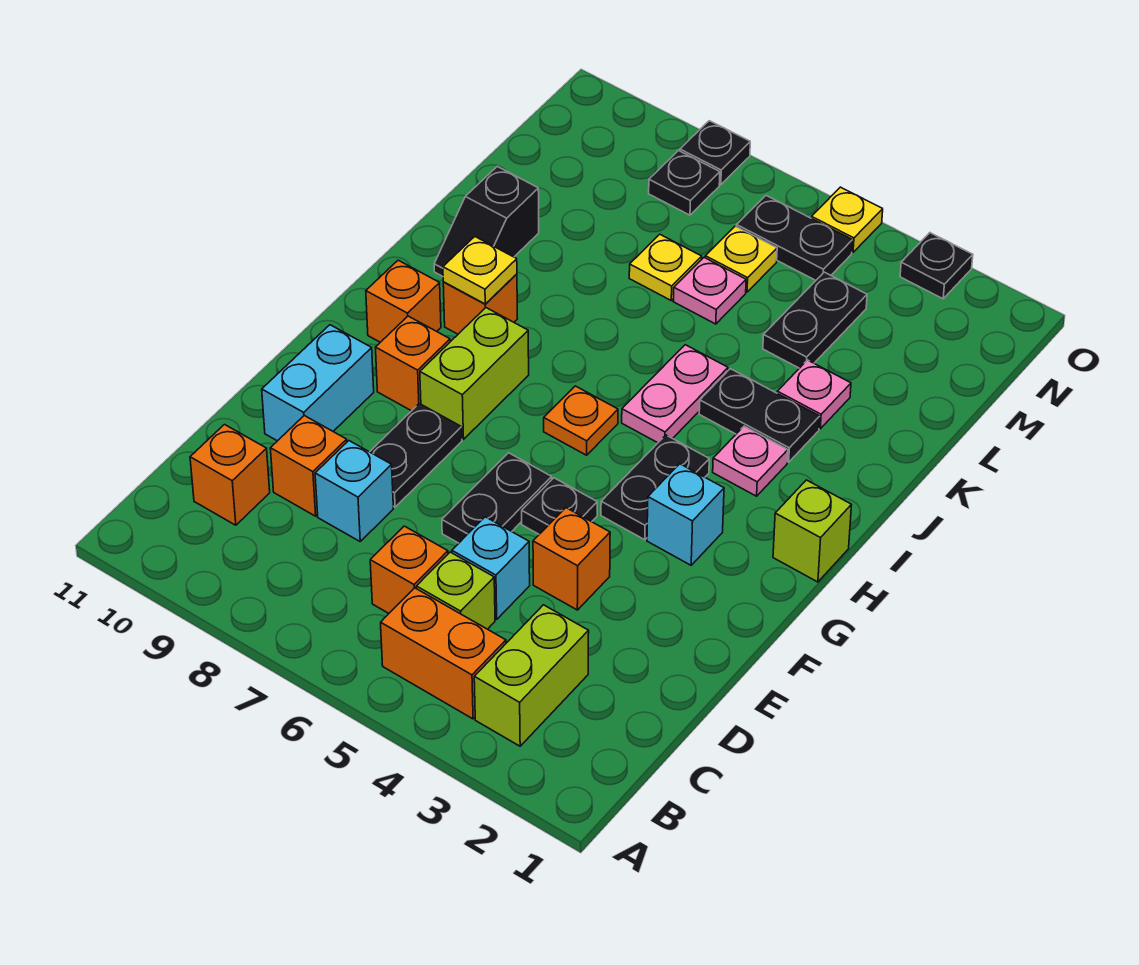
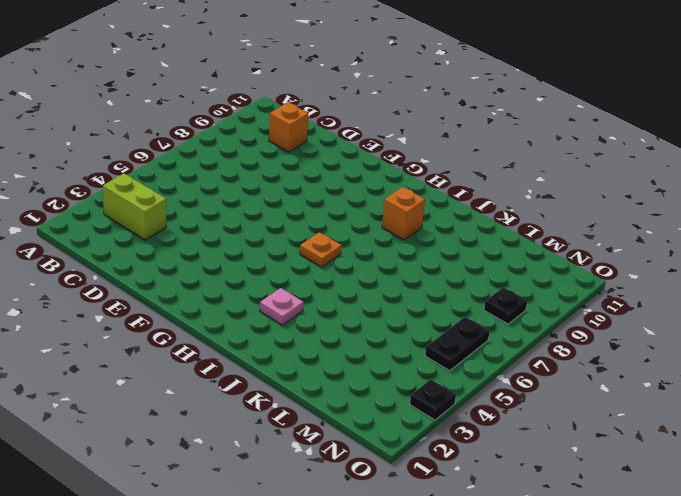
none -> orange 1x2 brick [381,588,506,719]
none -> lime 1x1 brick [416,552,495,629]
none -> orange 1x1 brick [370,526,448,613]
none -> cyan 1x1 brick [452,517,530,619]

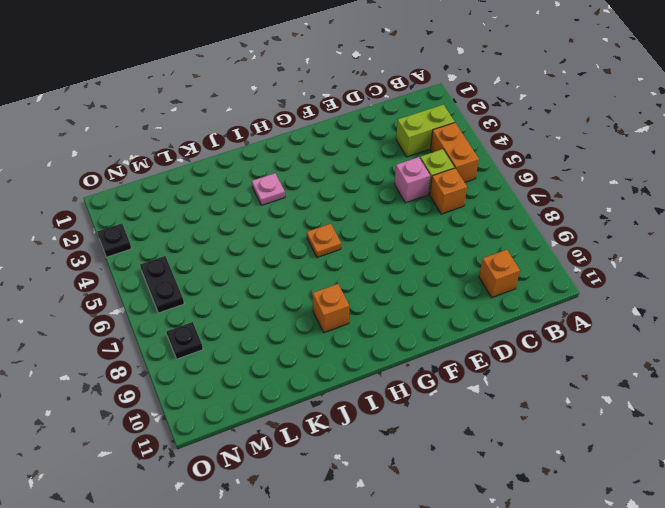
pink 1x1 brick [395,157,430,203] -> cyan 1x1 brick [452,517,530,619]
none -> cyan 1x1 brick [315,441,393,541]
none -> orange 1x1 brick [270,416,347,516]
none -> orange 1x1 brick [533,508,610,610]
none -> black 1x2 plate [442,453,552,543]

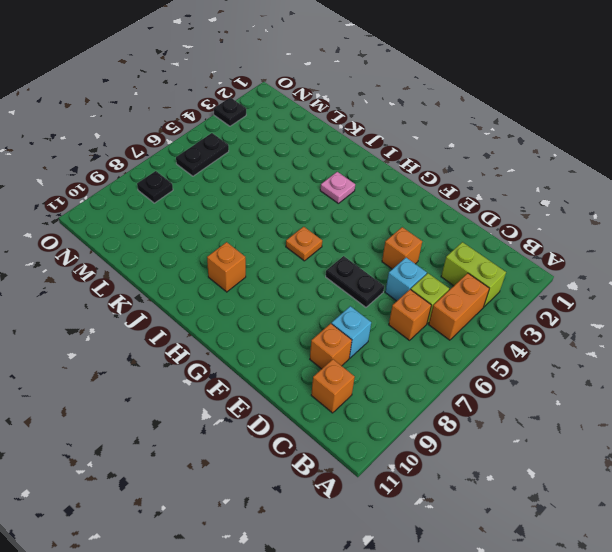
none -> black 1x2 plate [370,404,462,507]
none -> cyan 1x2 brick [262,325,374,441]
none -> black 1x1 plate [522,478,597,534]
none -> cyan 1x1 brick [647,464,724,565]

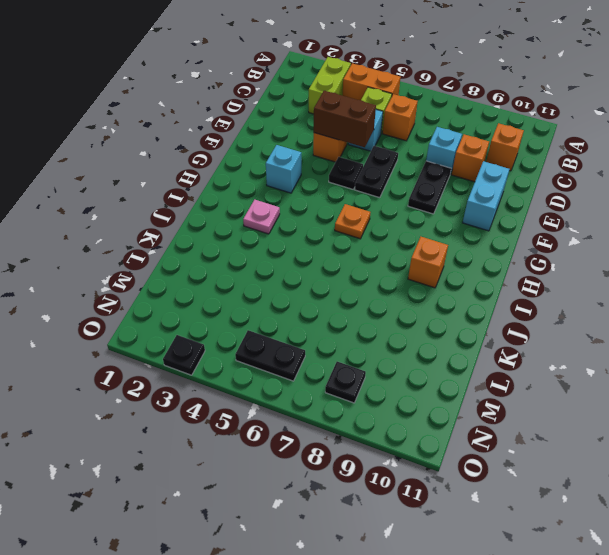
brown 1x2 brick [314,91,376,147] -> none
none -> black 1x2 plate [601,435,709,540]
none -> lime 1x2 brick [420,308,529,439]
none -> orange 1x1 brick [376,316,450,411]
none -> lime 1x1 brick [773,480,851,582]

